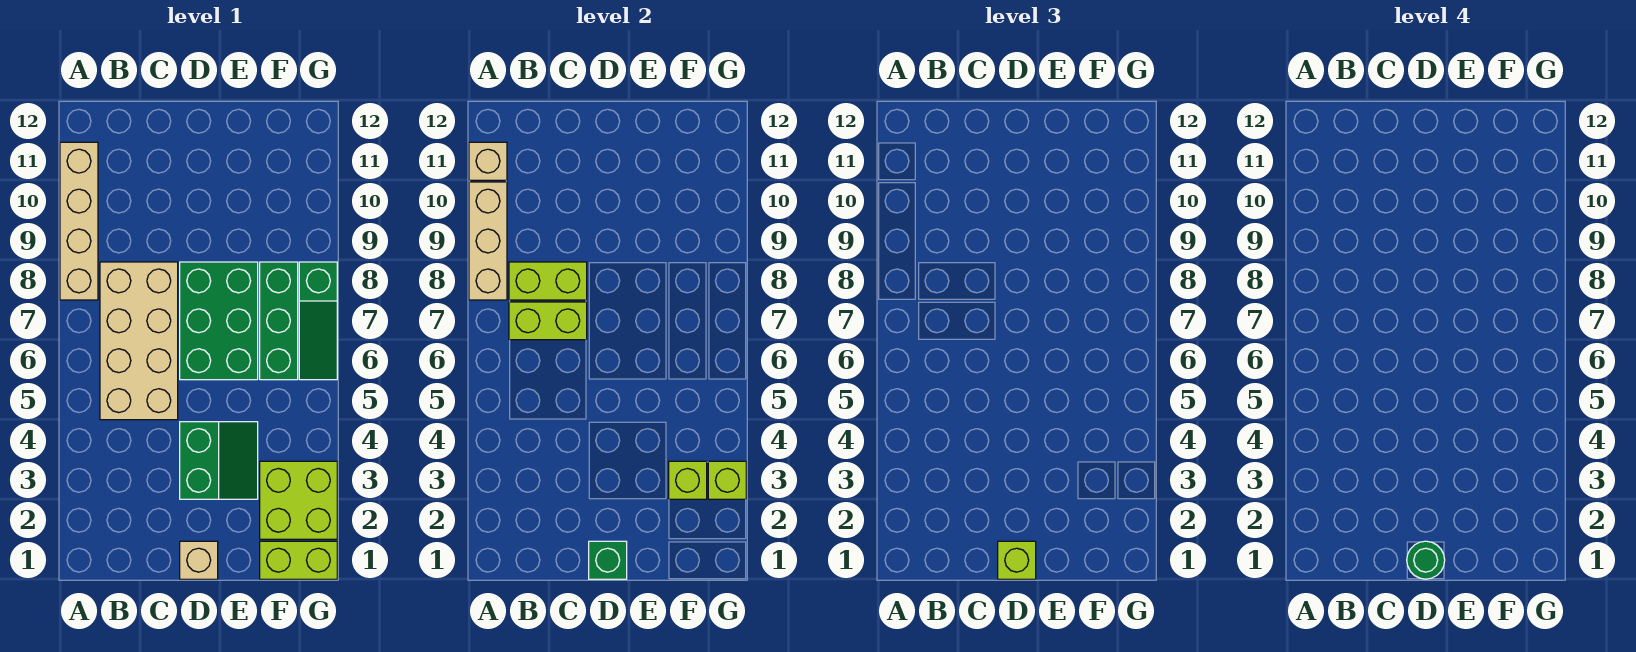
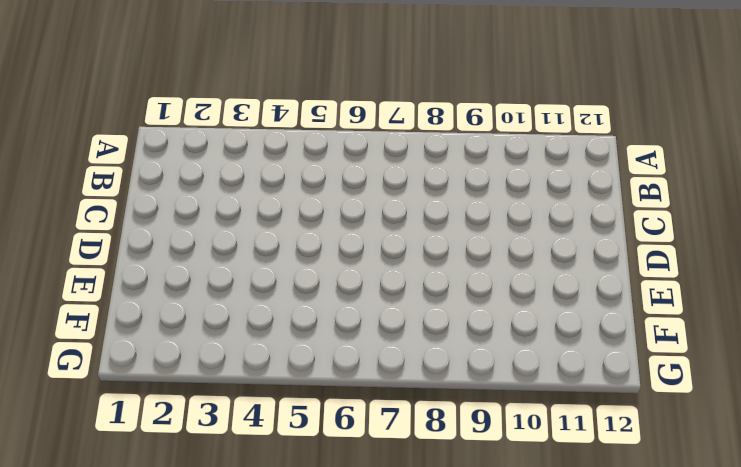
none -> tan 1x4 brick [60,142,98,300]
none -> tan 2x4 brick [100,262,178,420]
none -> tan 1x1 brick [180,541,218,579]

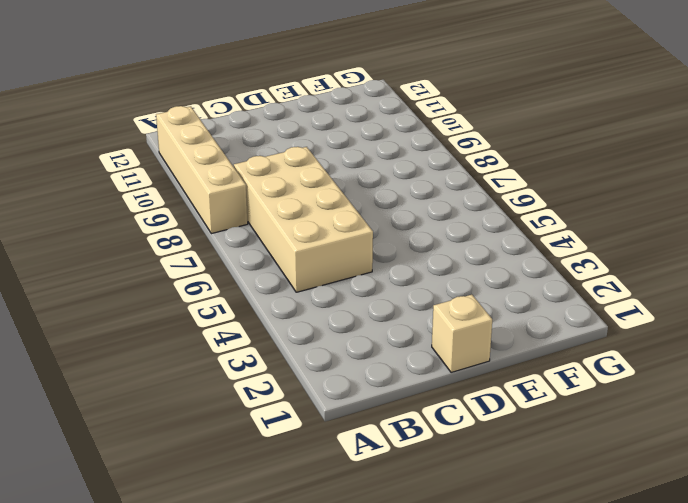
none -> green 2x2 slope [180,422,258,499]
none -> green 2x3 brick [180,262,258,380]
none -> lime 1x2 brick [260,541,337,579]

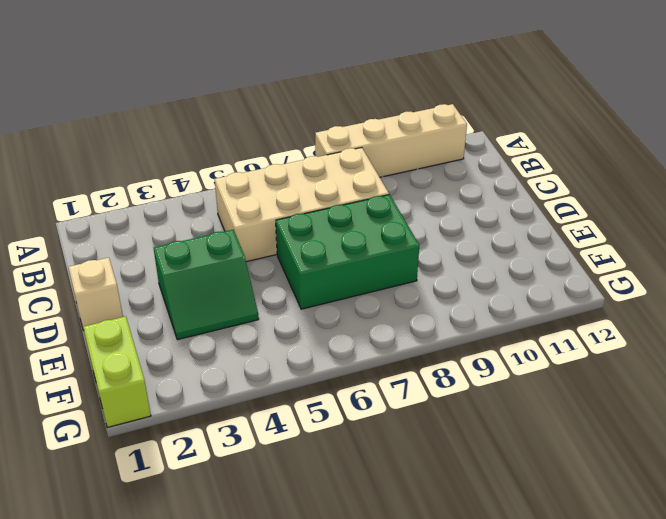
none -> lime 2x2 brick [260,461,337,539]
none -> green 1x3 brick [260,262,298,380]
none -> green 1x3 slope [299,262,337,380]

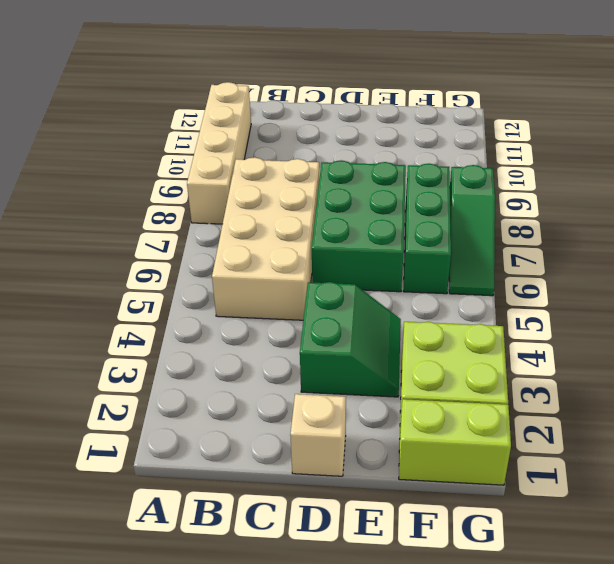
none -> tan 1x3 brick [469,182,507,300]
none -> tan 1x1 brick [469,142,507,180]
none -> lime 1x2 brick [509,302,587,340]

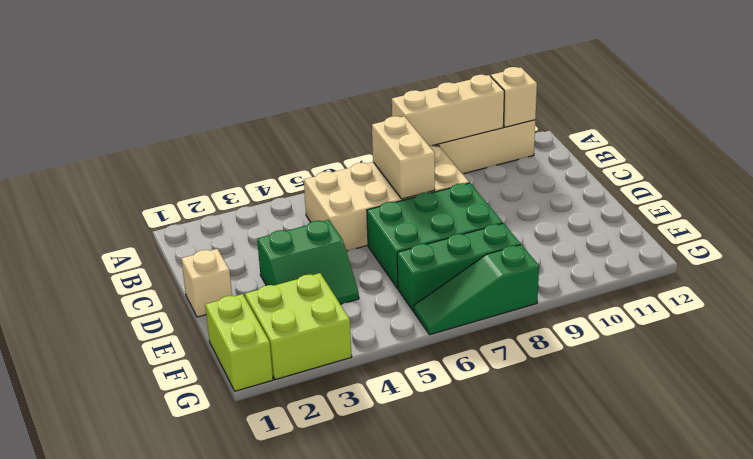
tan 1x2 brick [372,116,435,199] -> lime 1x2 brick [509,302,587,340]
none -> lime 1x2 brick [509,262,587,300]
none -> green 1x1 brick [589,541,627,579]
none -> lime 1x1 brick [669,461,707,499]

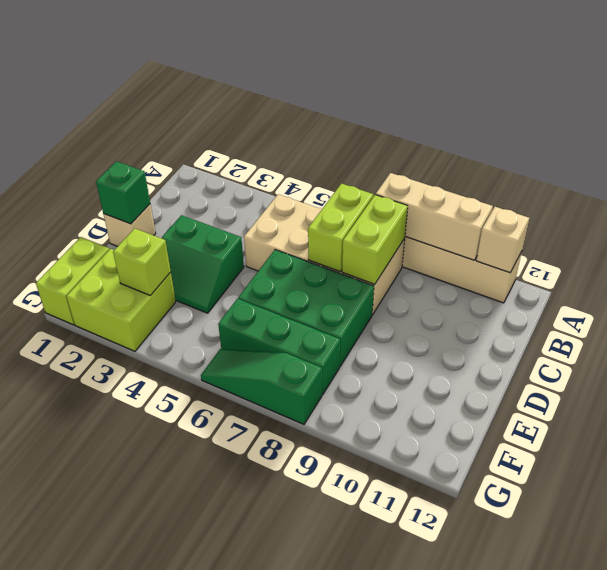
none -> lime 1x1 brick [708,461,746,499]
none -> lime 1x1 brick [998,541,1036,579]
none -> green 1x1 round brick [1407,541,1445,579]

